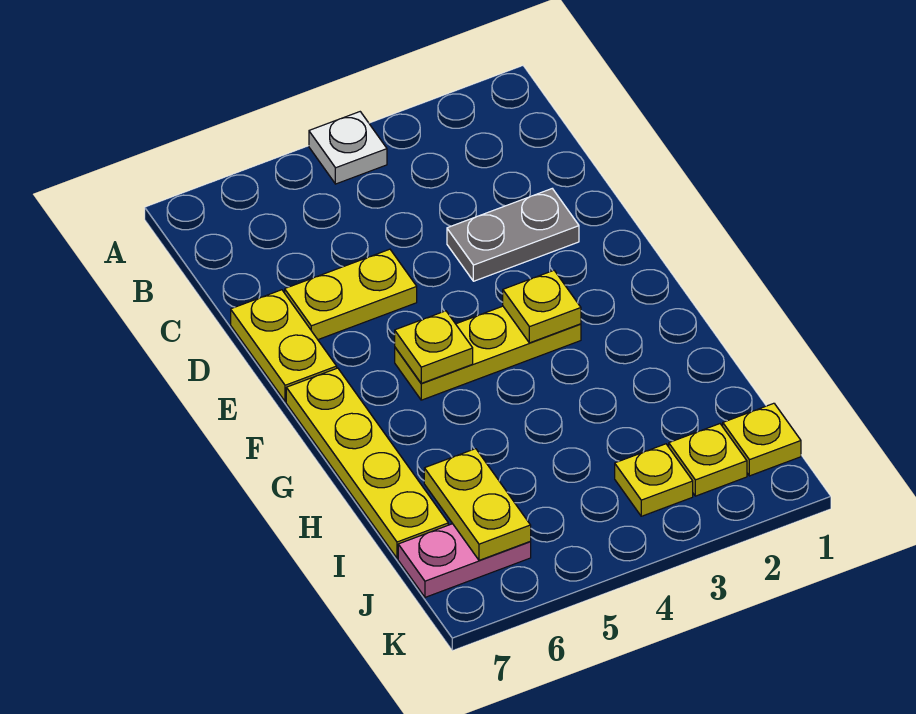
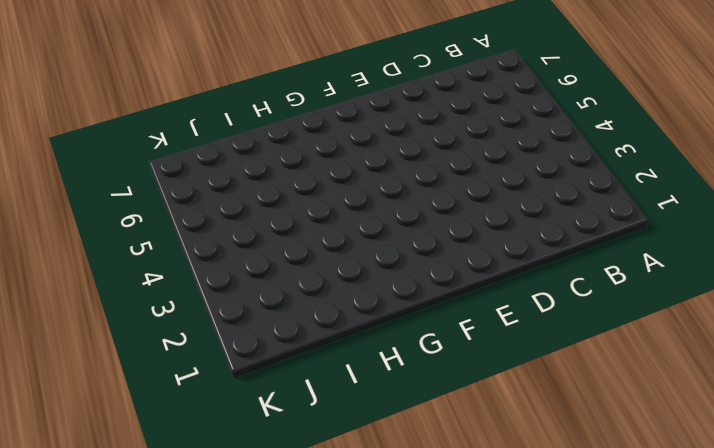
none -> white 1x1 plate [309,112,387,184]
none -> grey 1x2 plate [447,189,579,281]
none -> yellow 1x2 plate [285,249,417,340]

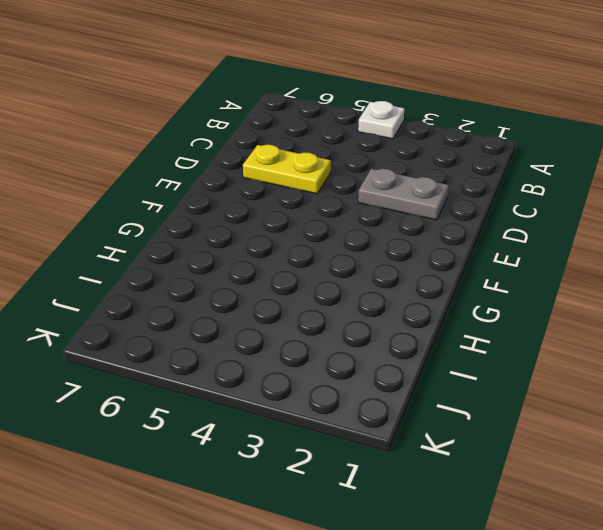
none -> yellow 1x2 plate [231,290,337,402]
none -> yellow 1x3 plate [395,306,581,400]
none -> yellow 1x4 plate [286,368,448,558]

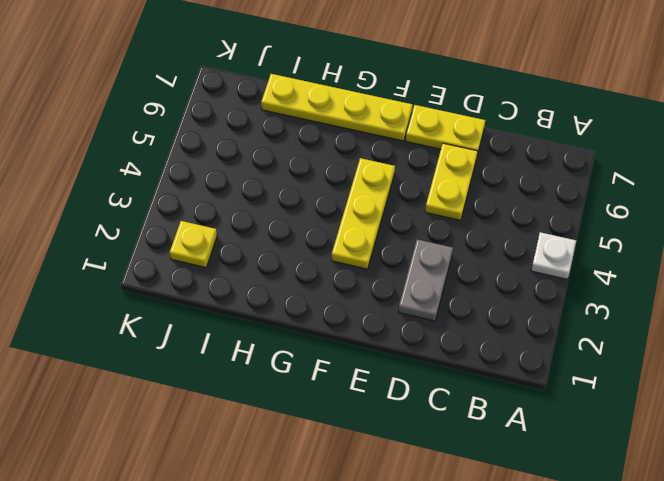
none -> yellow 1x1 plate [723,403,801,476]
none -> yellow 1x1 plate [615,444,693,516]
none -> pink 1x2 plate [398,524,531,597]

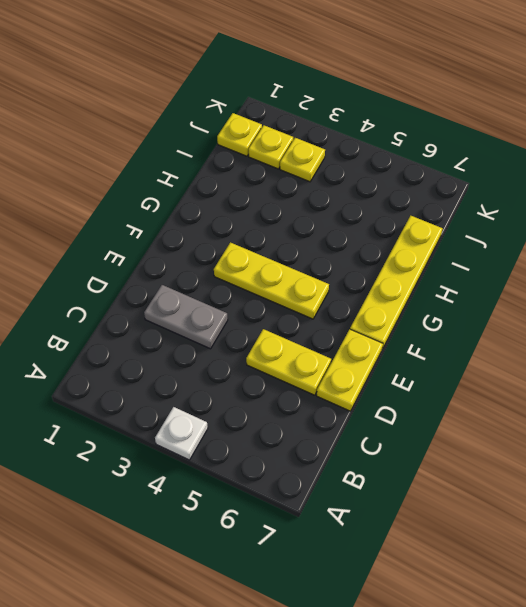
none -> pink 1x2 plate [398,524,531,597]
none -> yellow 1x1 plate [503,270,581,343]
none -> yellow 1x1 plate [395,311,473,383]

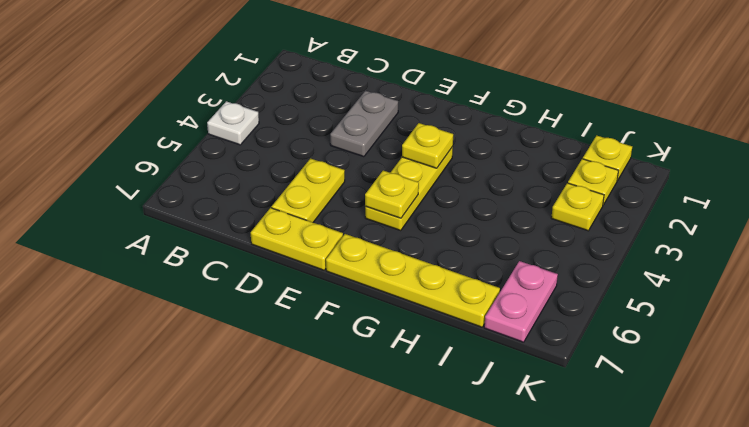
none -> yellow 1x2 plate [424,449,531,560]

